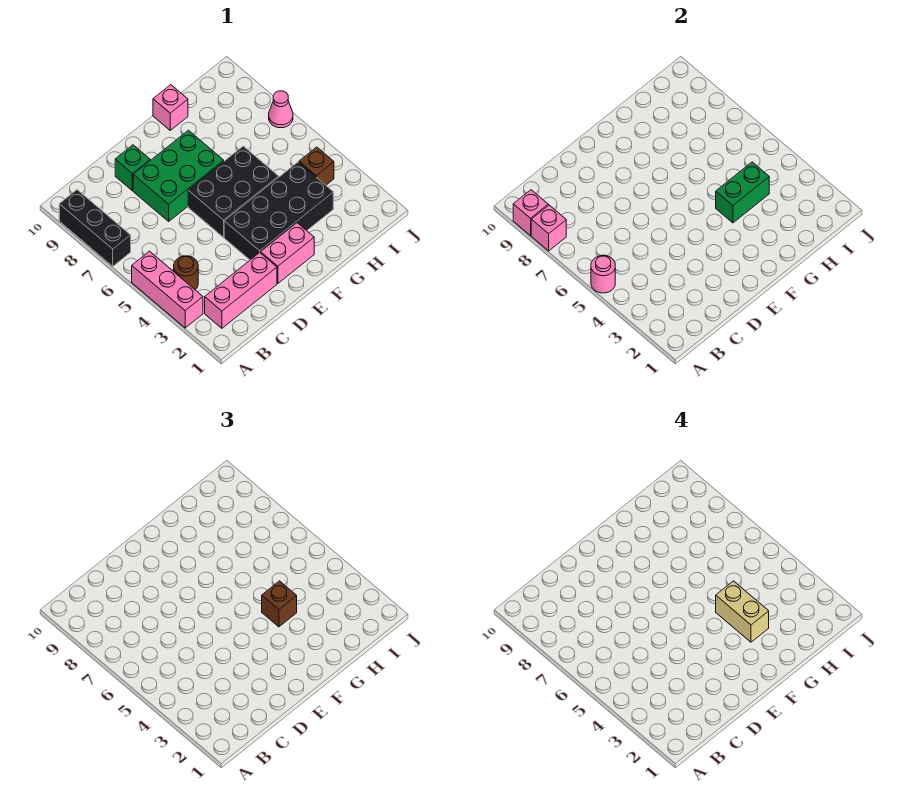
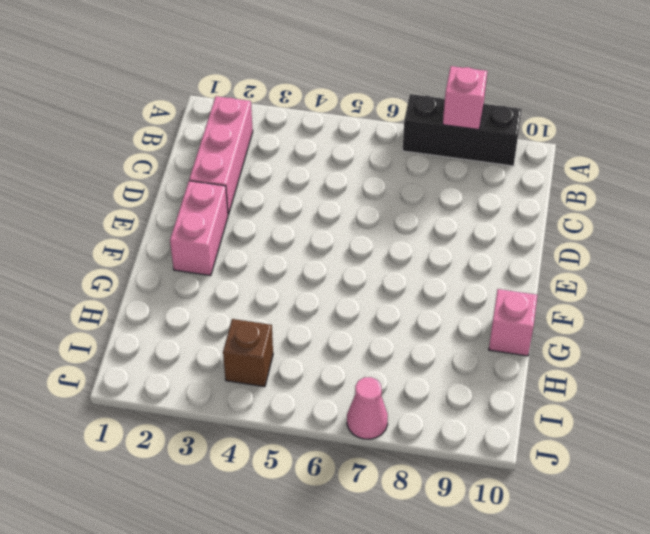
none -> pink 1x3 brick [132,251,203,328]
none -> brown 1x1 round brick [174,256,198,290]
none -> green 2x3 brick [133,130,224,221]

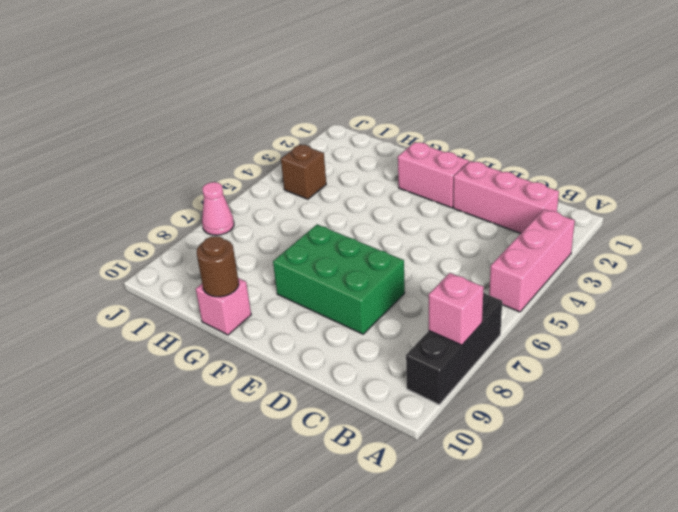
brown 1x1 round brick [197,236,239,297] -> brown 1x1 round brick moved to [174,256,198,290]
none -> green 1x1 brick [115,145,150,191]
none -> black 2x4 brick [224,162,333,260]
none -> black 2x3 brick [188,146,279,237]

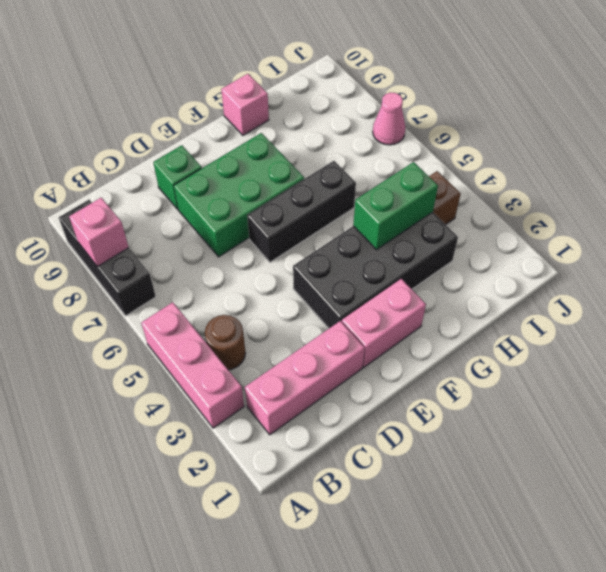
black 1x3 brick [247,161,356,262] -> black 2x3 brick [188,146,279,237]
none -> pink 1x1 round brick [591,255,615,293]
none -> pink 1x1 brick [513,190,548,236]
none -> brown 1x1 brick [262,581,297,627]

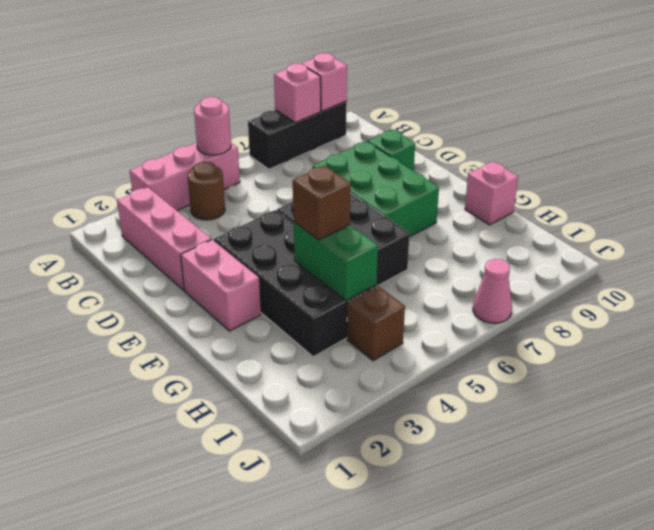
none -> tan 1x2 brick [716,581,769,642]

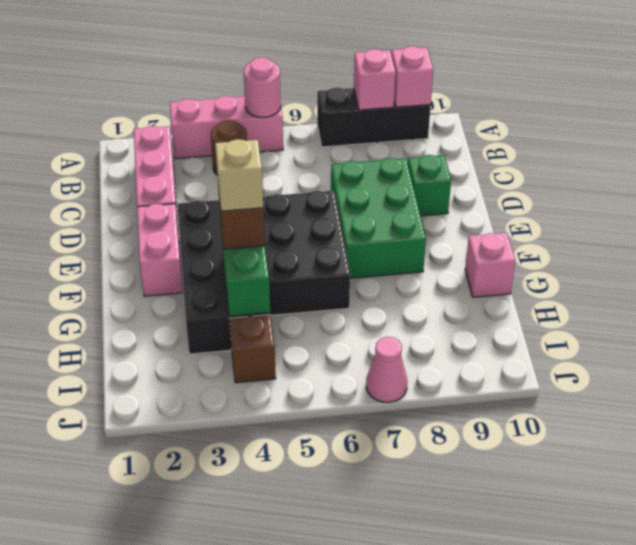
tan 1x1 brick [215,139,263,211] -> tan 1x2 brick [716,581,769,642]

